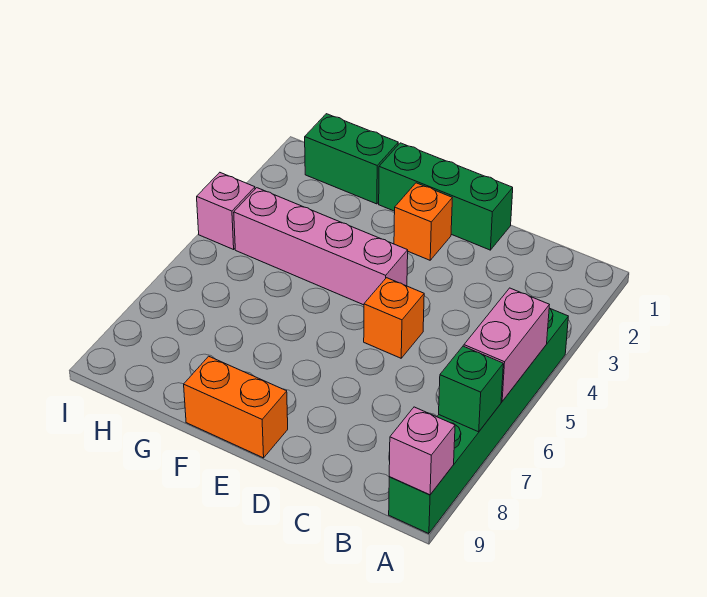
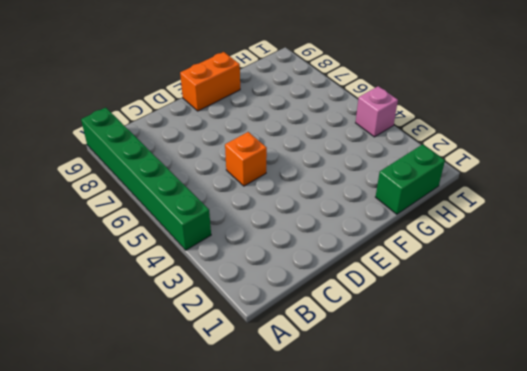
none -> green 1x3 brick [379,143,513,250]
none -> orange 1x1 brick [394,183,452,260]

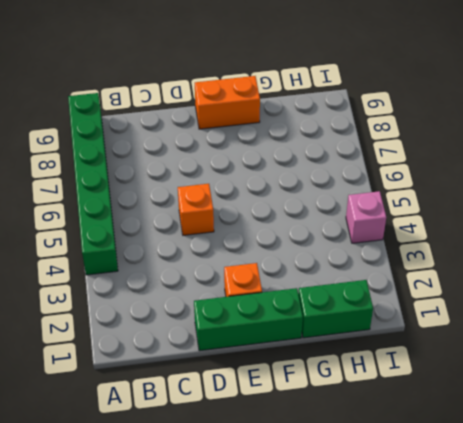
none -> pink 1x4 brick [234,188,408,305]
none -> pink 1x2 brick [464,288,549,401]

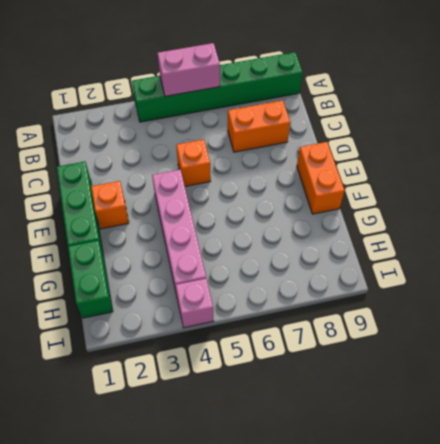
orange 1x2 brick [228,100,290,152] -> none
none -> green 1x1 brick [439,346,503,432]
none -> pink 1x1 brick [389,407,455,495]

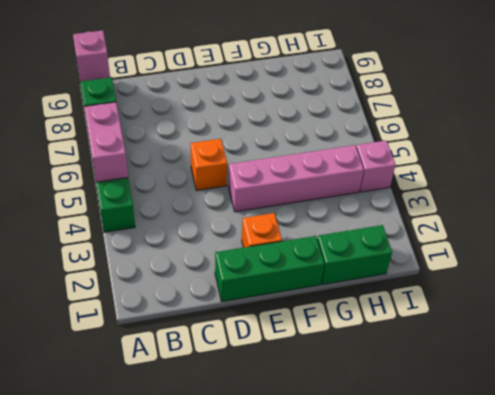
none -> orange 1x2 brick [184,356,288,458]

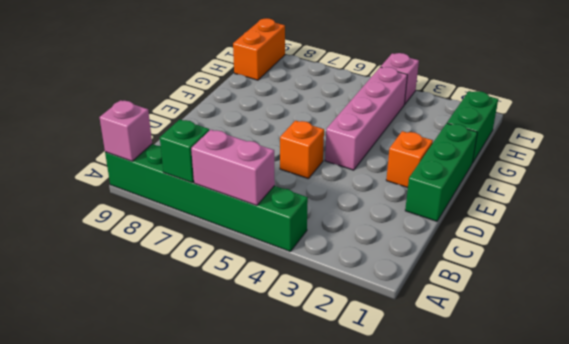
orange 1x2 brick [233,18,285,80] -> orange 1x2 brick moved to [184,356,288,458]

